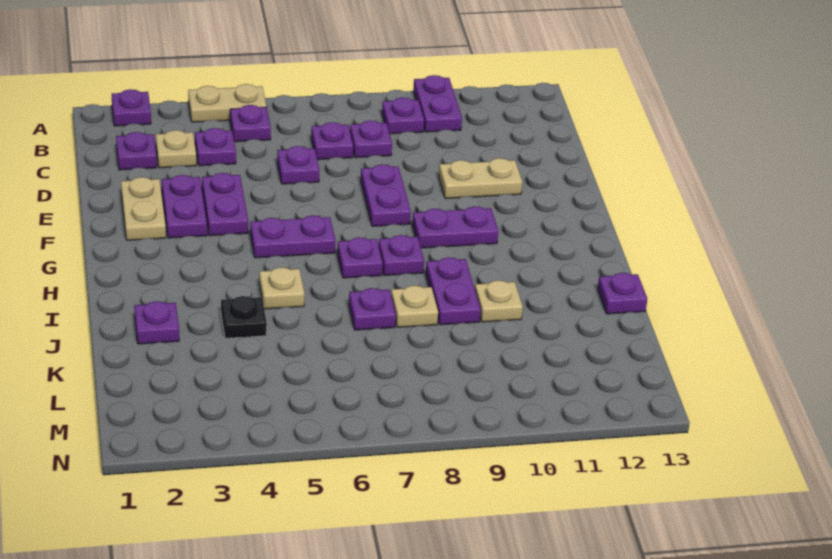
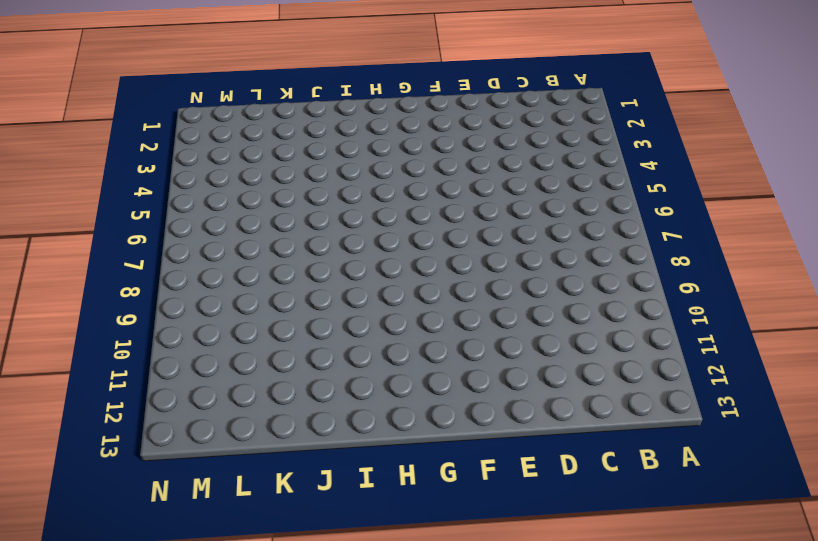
none -> purple 1x1 plate [112,89,151,126]
none -> tan 1x2 plate [188,84,267,122]
none -> purple 1x2 plate [413,75,462,132]

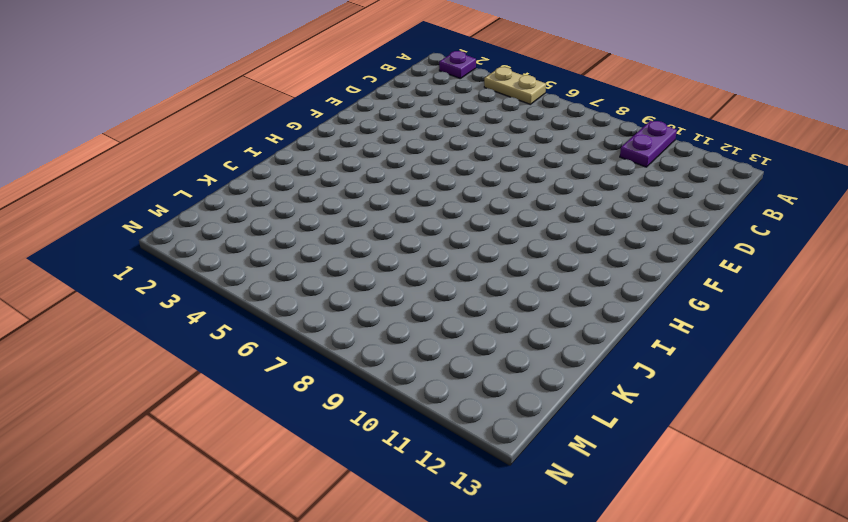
none -> purple 1x1 plate [230,105,271,142]
none -> purple 1x1 plate [382,97,424,134]
none -> purple 1x1 plate [116,132,157,170]

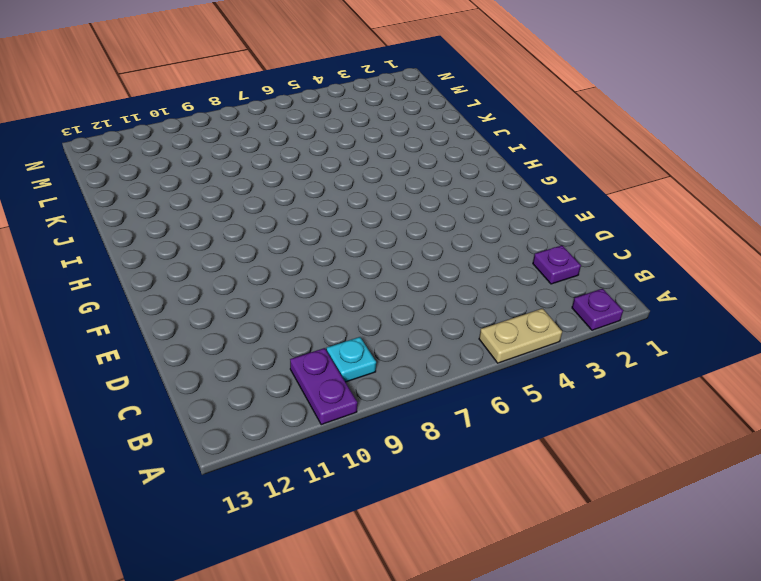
cyan 1x1 plate [326,337,376,382] -> purple 1x1 plate [382,97,424,134]
none -> purple 1x1 plate [230,105,271,142]
none -> tan 1x1 plate [156,130,196,168]
none -> purple 1x1 plate [195,128,236,166]

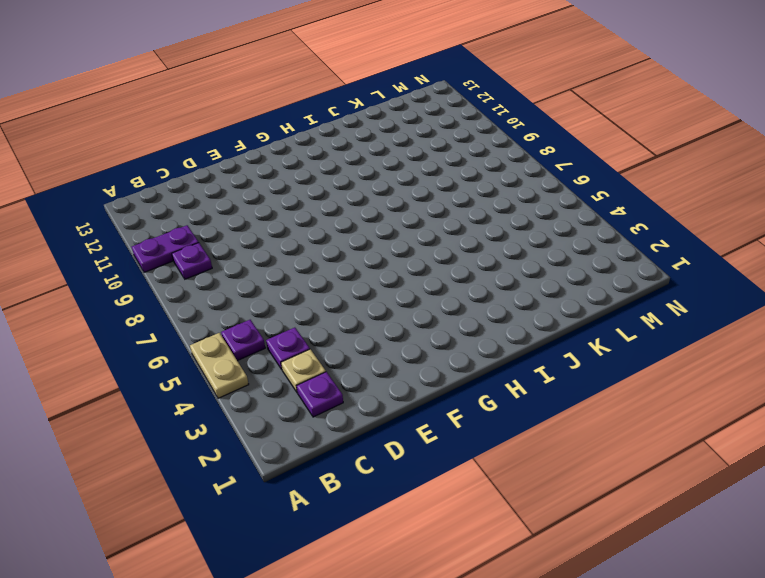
none -> purple 1x1 plate [112,89,151,126]
none -> purple 1x1 plate [311,122,353,160]
none -> purple 1x1 plate [350,120,392,158]

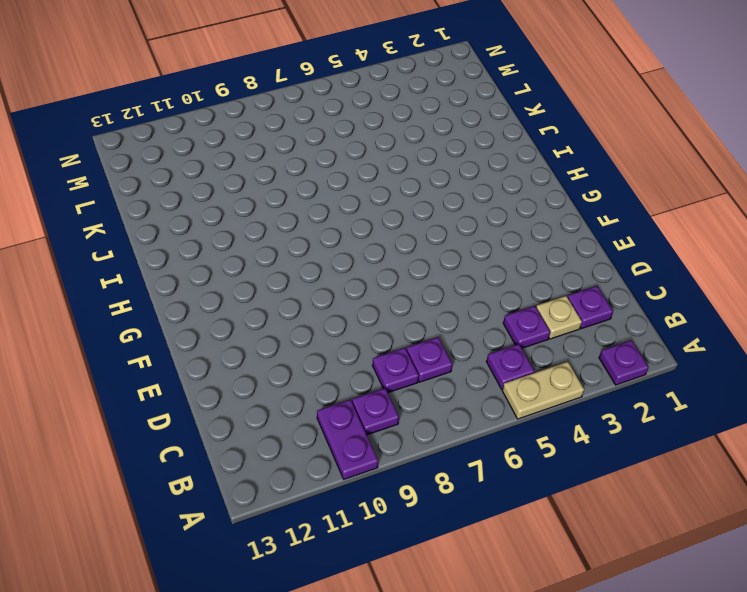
none -> purple 1x1 plate [277,146,319,184]
none -> tan 1x2 plate [121,177,166,240]
none -> purple 1x2 plate [162,175,207,238]

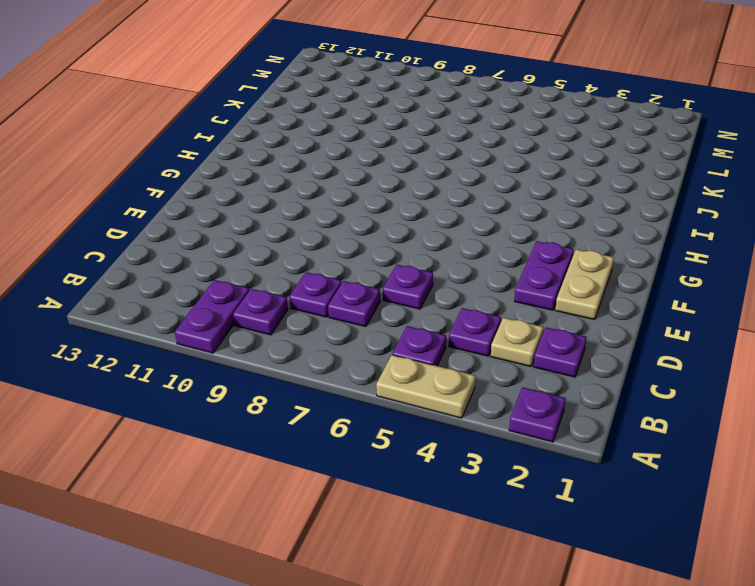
none -> purple 1x2 plate [202,173,248,236]
none -> purple 1x2 plate [361,164,411,226]
none -> tan 1x2 plate [439,158,522,198]

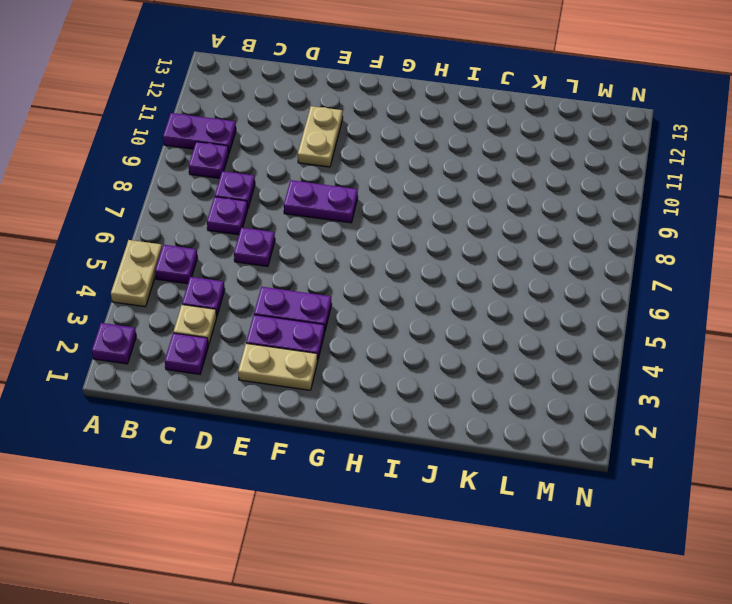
none -> purple 1x2 plate [250,215,335,258]
none -> purple 1x2 plate [412,206,498,248]
none -> purple 1x1 plate [337,237,383,278]

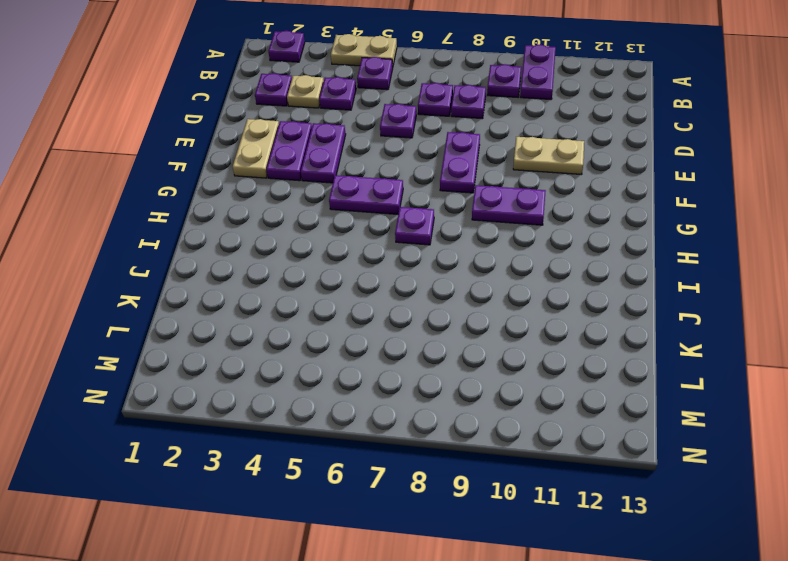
none -> purple 1x1 plate [379,235,424,276]
none -> tan 1x1 plate [259,267,304,309]
none -> purple 1x2 plate [426,258,481,325]

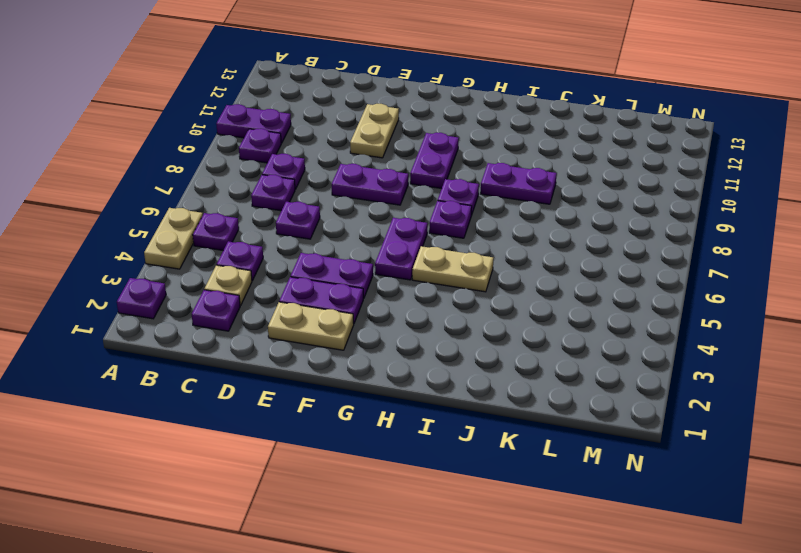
tan 1x2 plate [412,246,493,292] -> tan 1x1 plate [259,267,304,309]
none -> purple 1x1 plate [134,301,179,344]
none -> black 1x1 plate [221,296,267,338]
none -> purple 1x1 plate [349,288,396,330]

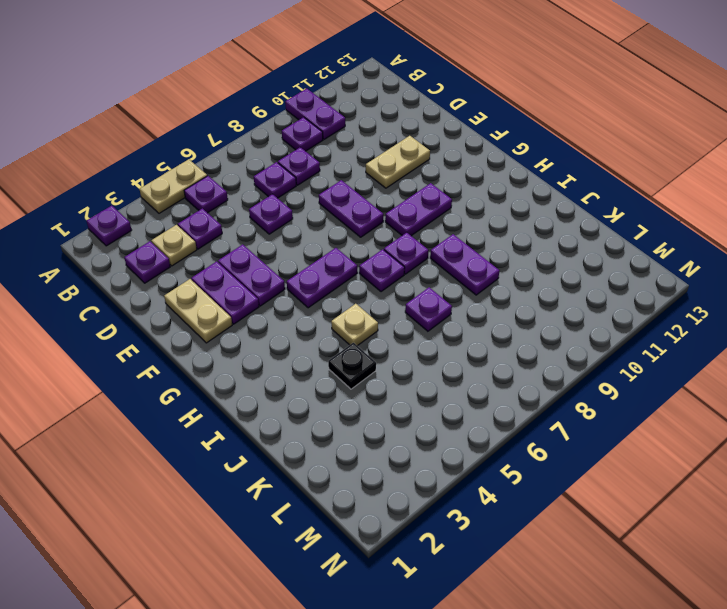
none -> purple 1x1 plate [134,301,179,344]
none -> tan 1x1 plate [391,286,438,327]
none -> tan 1x1 plate [475,280,523,322]

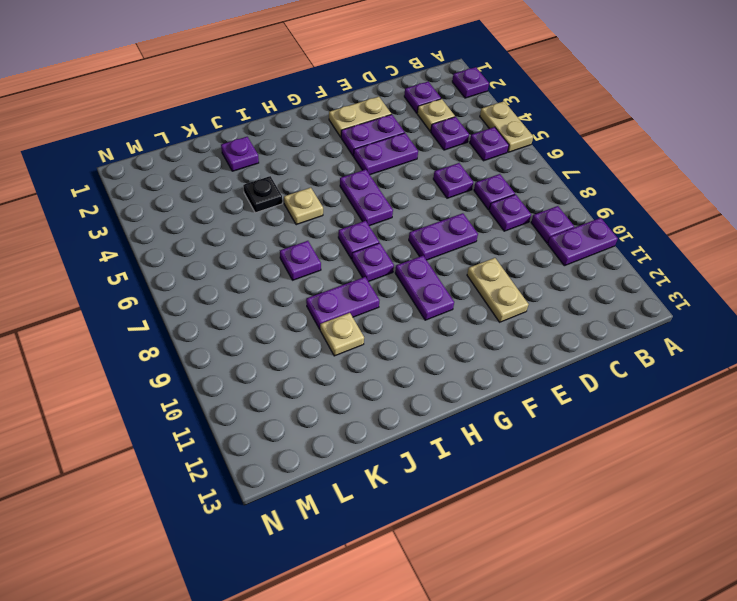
none -> tan 1x1 plate [391,286,438,327]
none -> purple 1x1 plate [598,273,647,314]

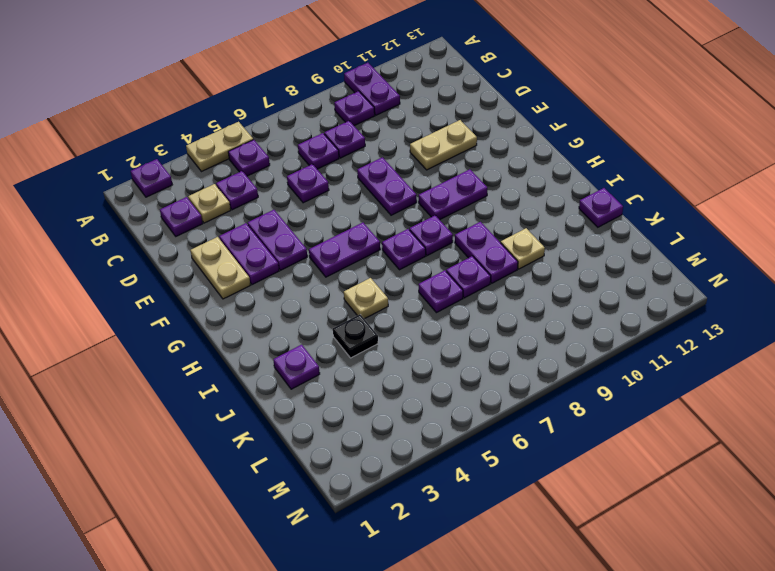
purple 1x1 plate [446,256,491,298] -> tan 1x1 plate [391,286,438,327]

